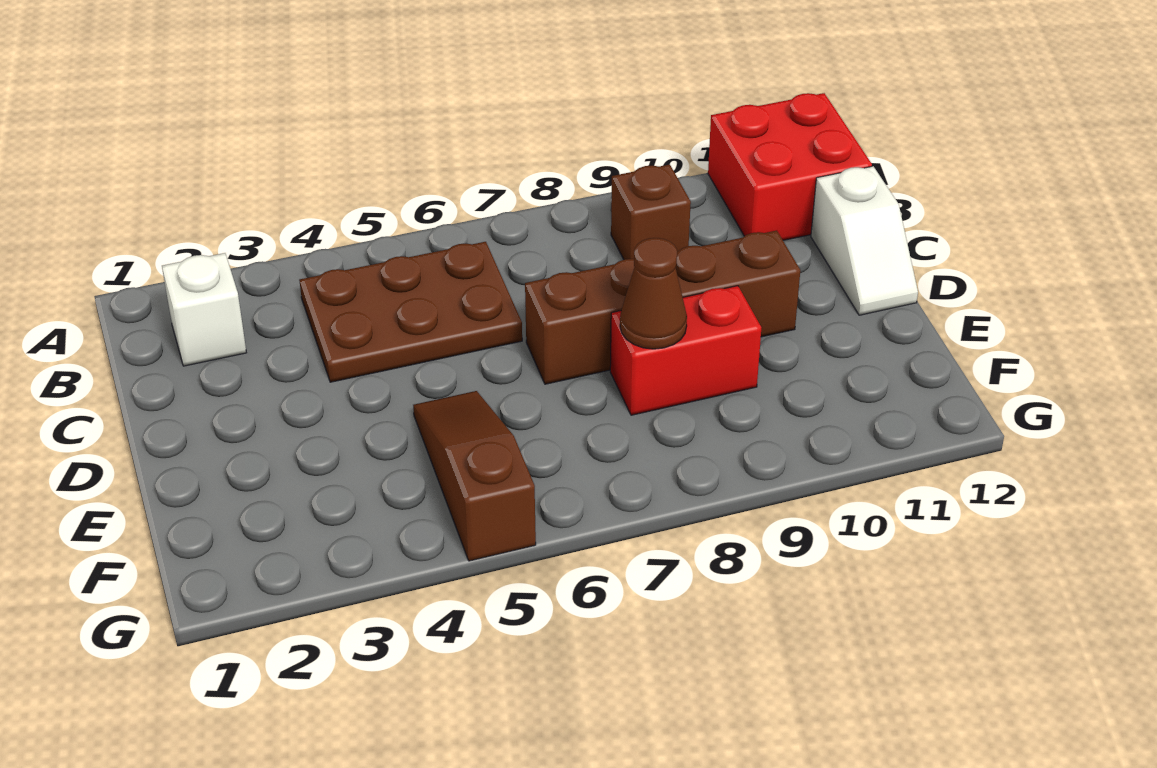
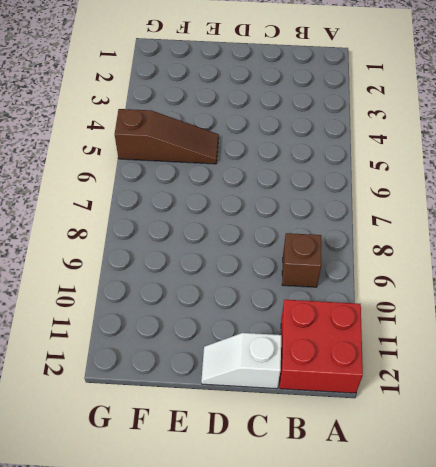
none -> white 1x1 brick [162,253,246,366]
none -> brown 2x3 plate [299,242,522,382]

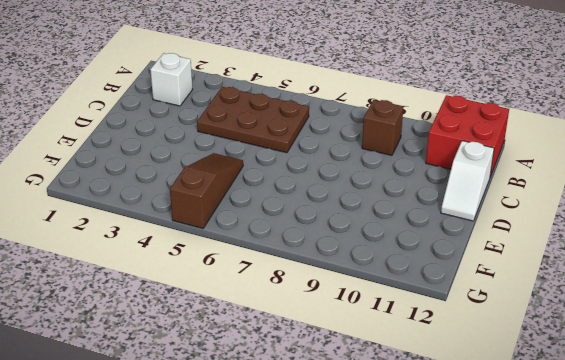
none -> brown 1x4 brick [525,231,800,384]
none -> red 1x2 brick [610,286,761,415]

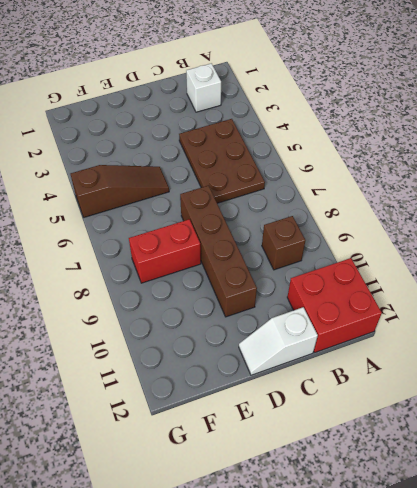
red 1x2 brick [129,219,201,283] -> red 1x2 brick turned to [610,286,761,415]
none -> brown 1x1 cone [620,238,687,349]

